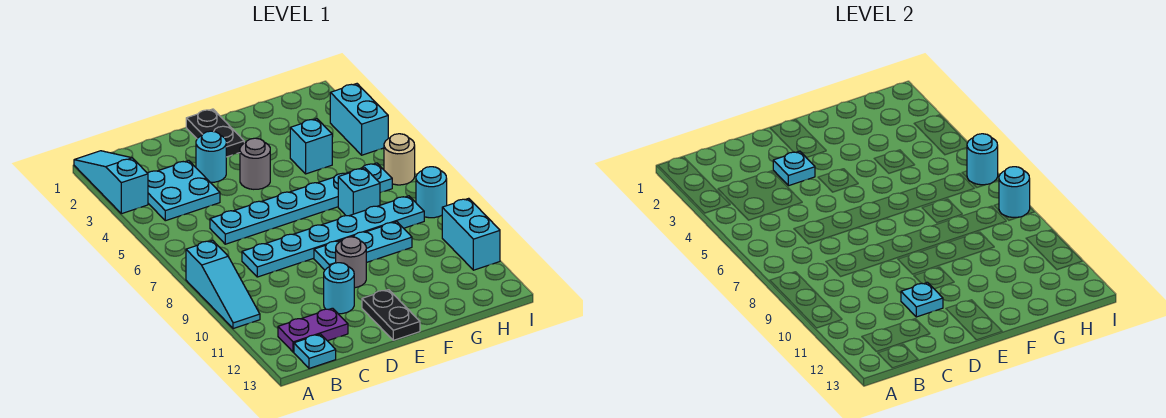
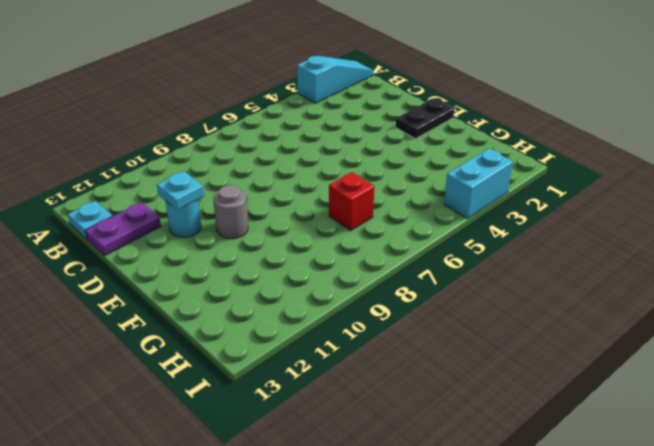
purple 1x2 plate [85,202,161,256] -> purple 1x2 plate turned to [278,308,348,352]
red 1x1 brick [329,172,374,231] -> cyan 1x1 brick [338,168,380,216]
none -> cyan 1x3 slope [186,240,260,329]
none -> cyan 2x2 plate [148,161,220,221]
none -> cyan 1x6 plate [210,163,392,244]

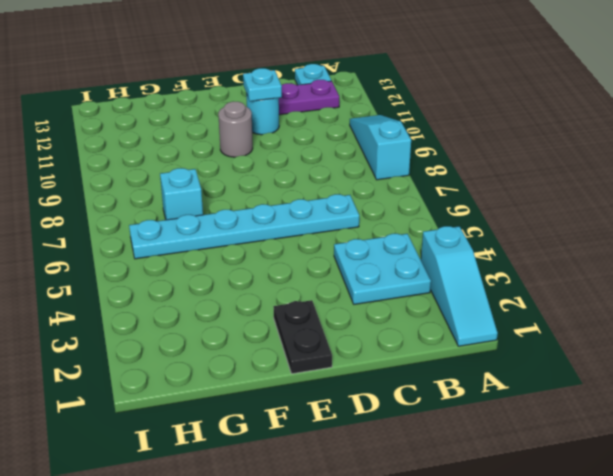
none -> cyan 1x6 plate [242,196,424,277]
none -> cyan 1x1 round brick [196,131,226,182]
none -> grey 1x1 round brick [240,138,270,189]

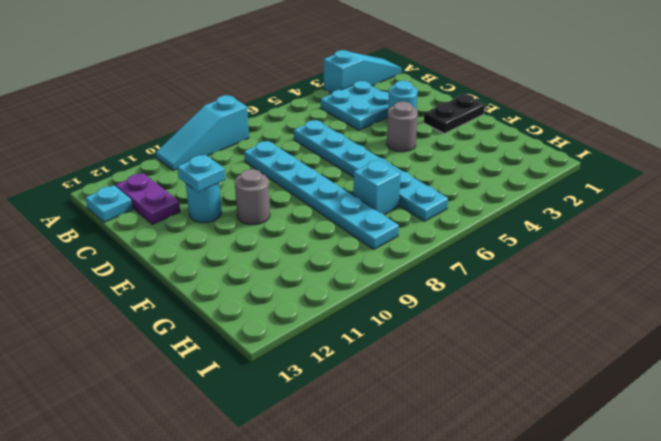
none -> cyan 1x3 plate [314,222,412,270]
none -> black 1x2 plate [362,290,420,340]
none -> cyan 1x1 brick [290,119,332,174]

